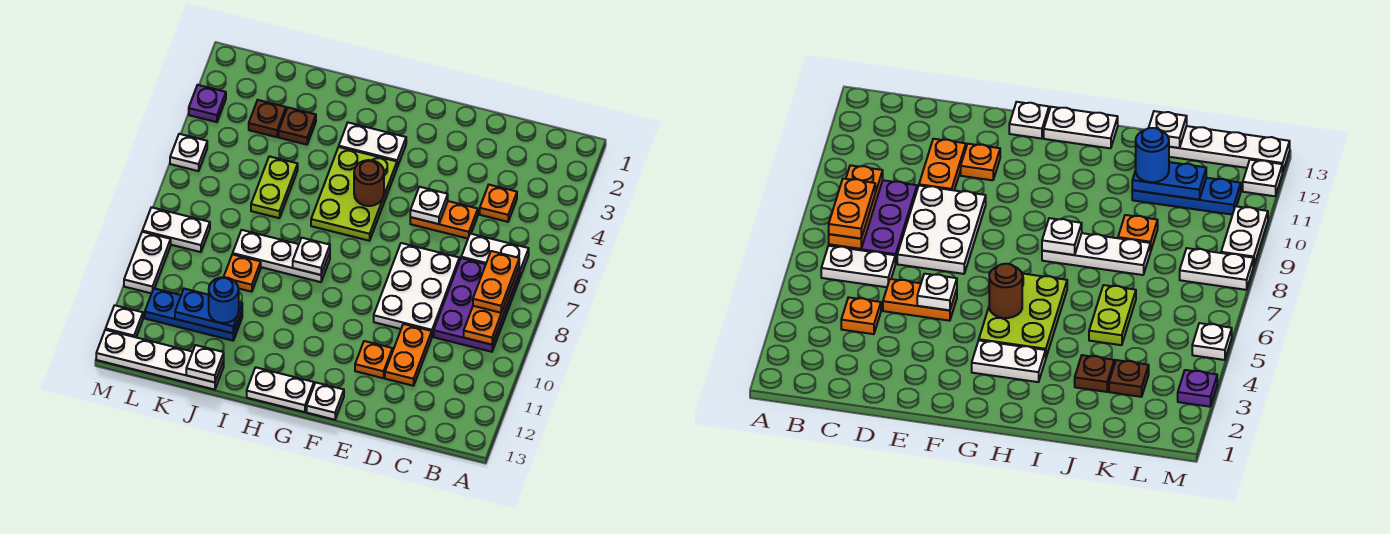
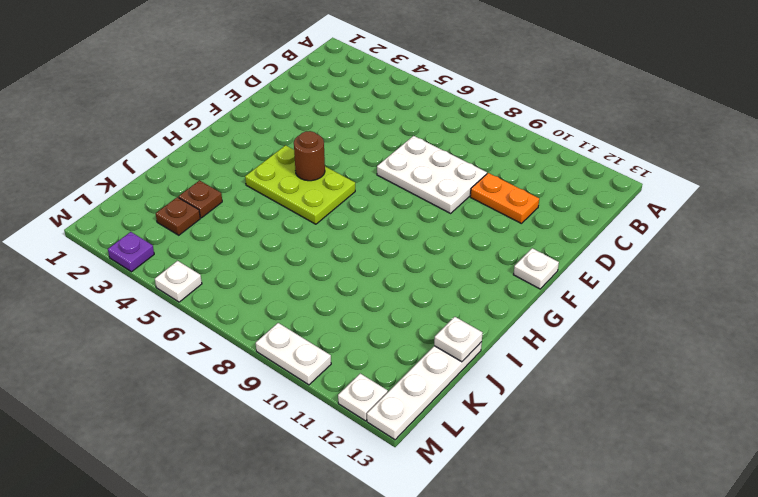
none -> white 1x2 plate [461,234,529,278]
none -> purple 2x3 plate [434,258,519,352]
none -> orange 1x1 plate [480,185,517,222]
none -> orange 1x2 plate [410,201,478,239]

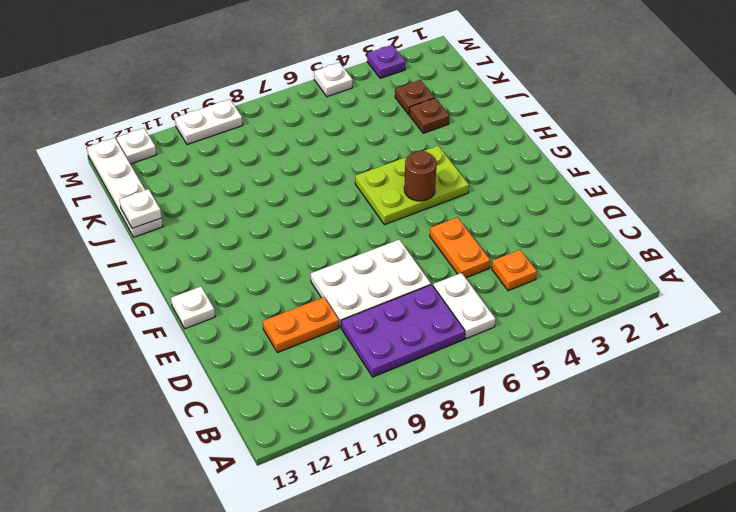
none -> orange 1x1 plate [355,341,392,378]
none -> white 1x2 plate [339,123,406,167]
none -> white 1x2 plate [247,367,314,412]
none -> white 1x3 plate [233,230,330,282]

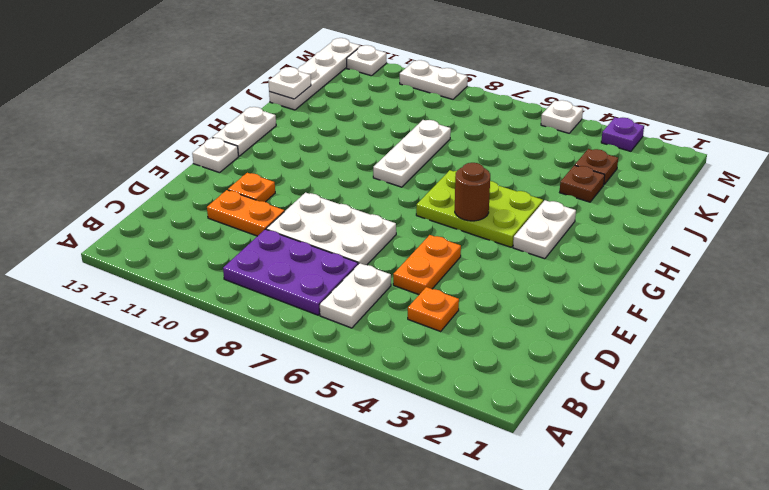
none -> lime 1x2 plate [251,156,298,218]
none -> orange 1x1 plate [224,254,261,292]
none -> blue 1x3 plate [145,288,242,341]
none -> white 1x2 plate [142,207,210,252]

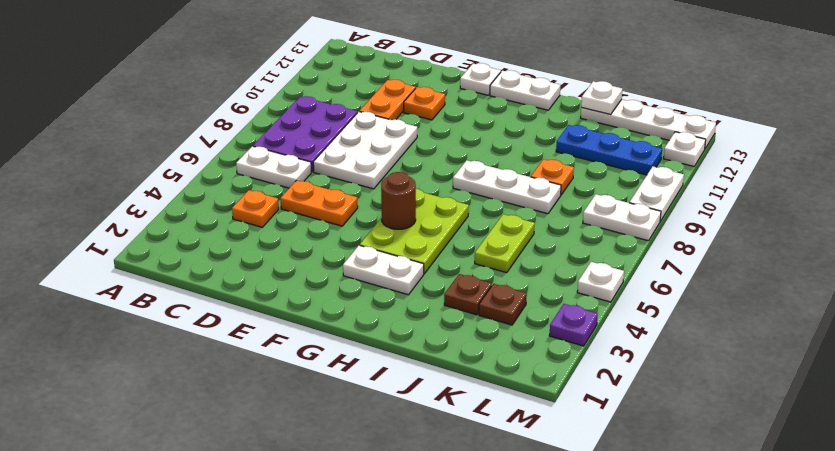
none -> orange 1x3 plate [464,268,519,345]
none -> white 1x1 plate [410,187,448,224]
none -> white 1x1 plate [293,238,330,275]
none -> blue 1x2 plate [175,289,242,333]

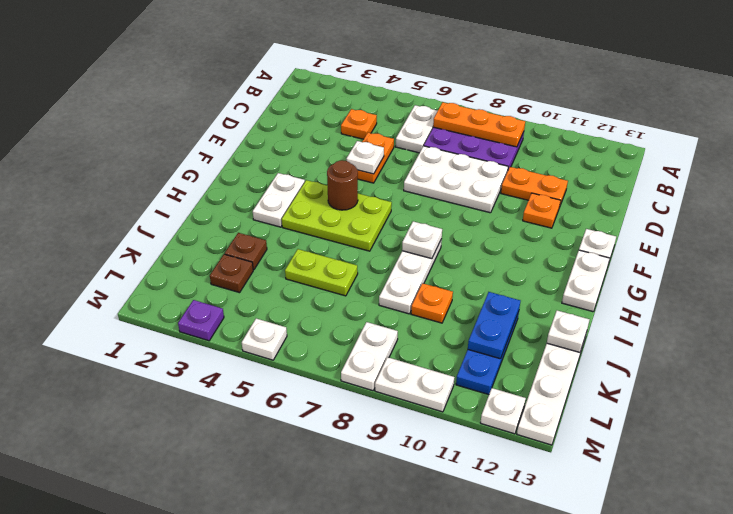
none -> orange 1x2 plate [473,251,519,313]
none -> blue 1x1 round brick [209,277,239,323]

